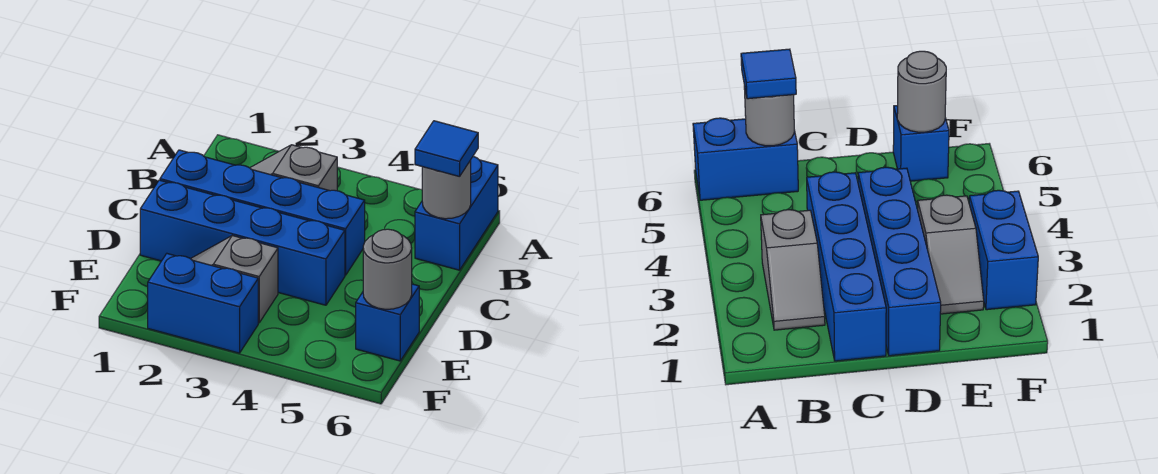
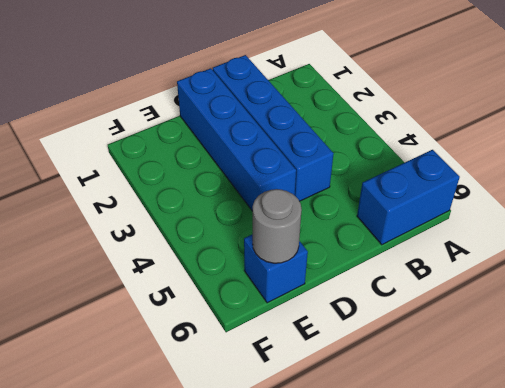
none -> grey 1x2 slope [250,145,337,191]
none -> grey 1x2 slope [191,236,278,323]

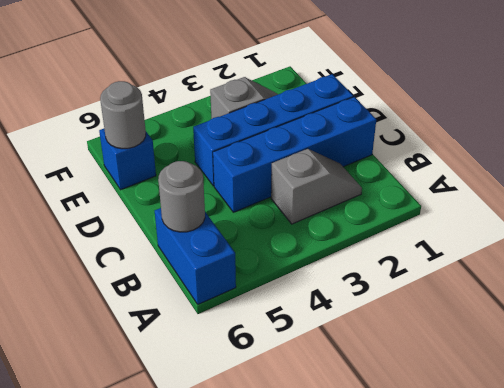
none -> blue 1x2 brick [148,254,258,353]
none -> blue 1x1 tile [415,121,478,177]

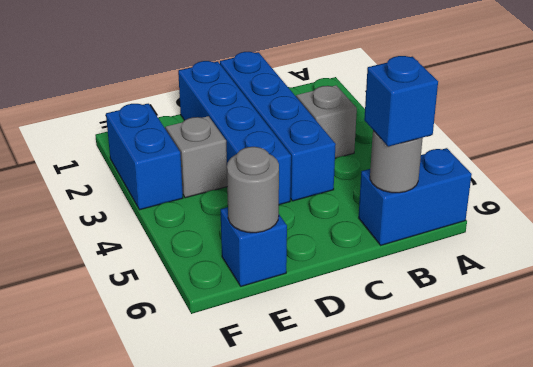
blue 1x1 brick [364,56,438,147] -> blue 1x1 tile [415,121,478,177]

